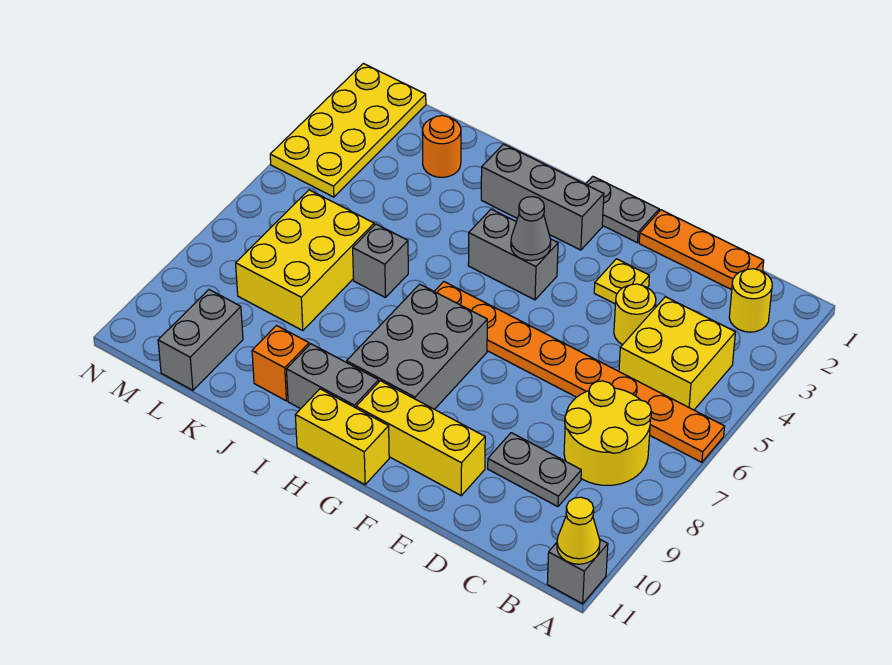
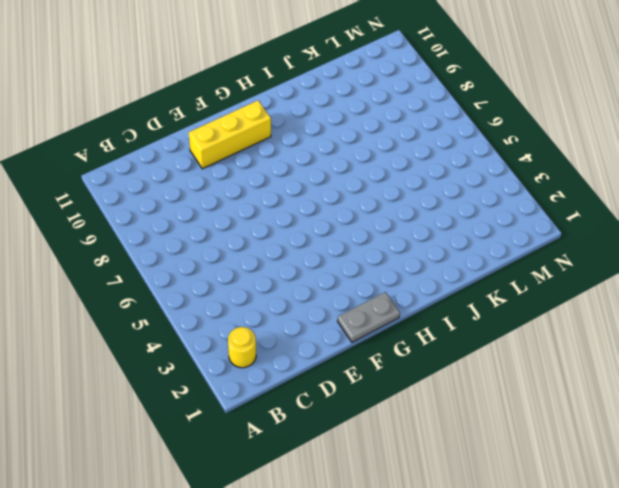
none -> orange 1x8 plate [434,282,725,462]
none -> grey 1x1 brick [547,539,608,604]
none -> yellow 2x2 brick [619,297,735,410]

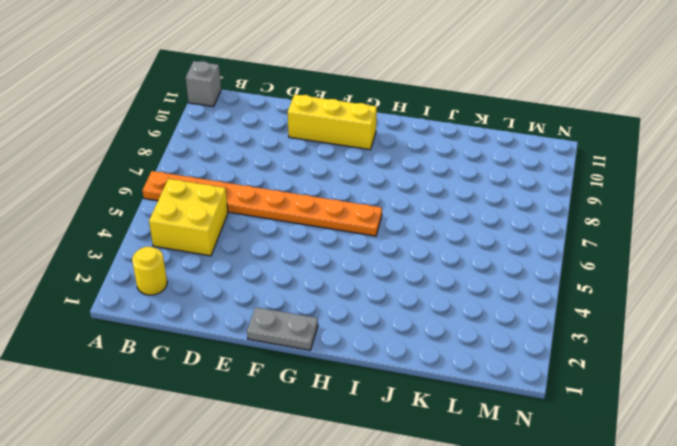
none -> yellow 2x2 round brick [564,381,651,485]
none -> orange 1x3 plate [639,210,764,290]
none -> grey 1x2 plate [488,433,581,507]

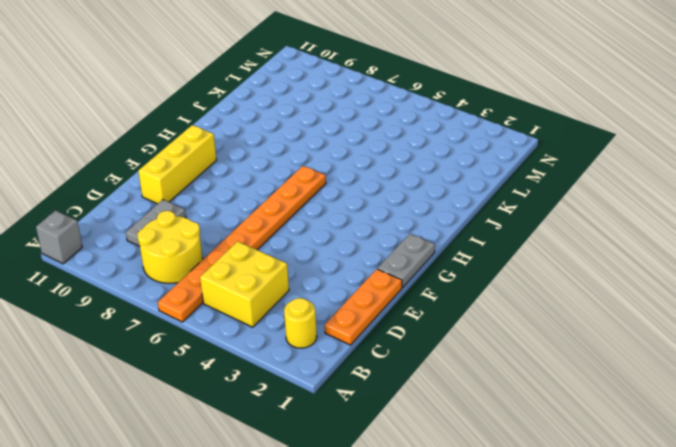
none -> yellow 1x1 round brick [614,284,656,345]
none -> yellow 1x1 plate [594,259,649,304]
none -> grey 1x3 brick [481,144,604,250]

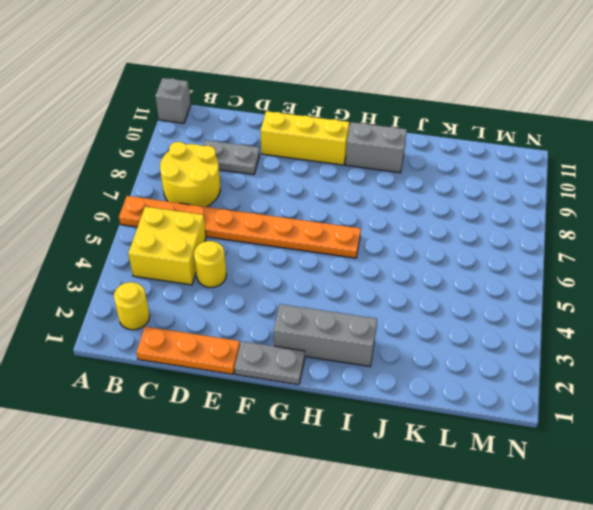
none -> yellow 1x1 plate [594,259,649,304]
none -> grey 1x2 brick [468,209,558,300]
none -> grey 2x3 brick [347,284,487,409]

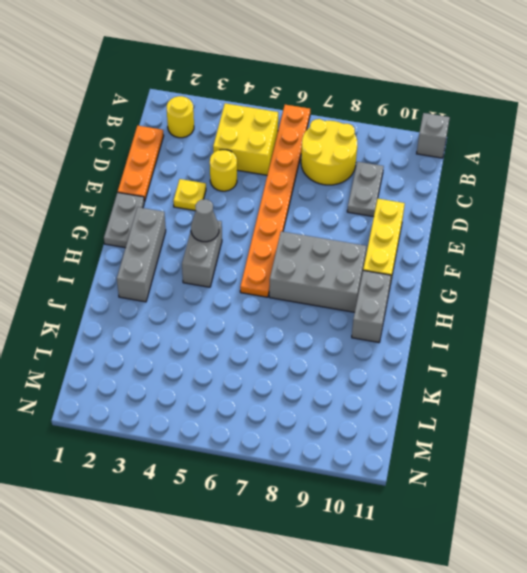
none -> yellow 1x2 brick [295,389,389,485]
none -> grey 1x1 brick [353,224,408,298]
none -> orange 1x1 brick [252,326,309,401]

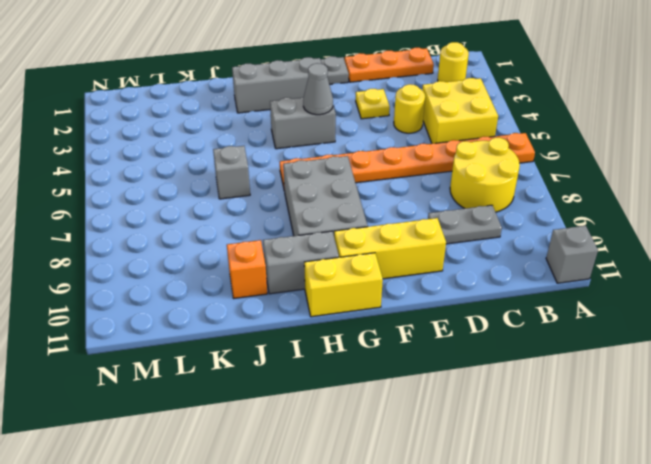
none -> orange 1x1 round brick [422,116,461,177]
none -> yellow 2x3 brick [236,190,374,331]
none -> grey 1x2 brick [158,290,243,390]

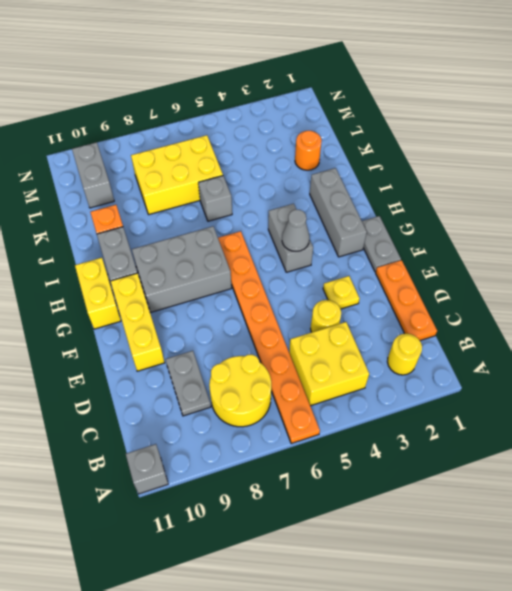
grey 1x2 brick [72,142,114,208] -> grey 1x2 brick turned to [158,290,243,390]
none -> yellow 2x4 plate [270,64,426,197]
none -> yellow 1x1 cone [557,497,600,564]

